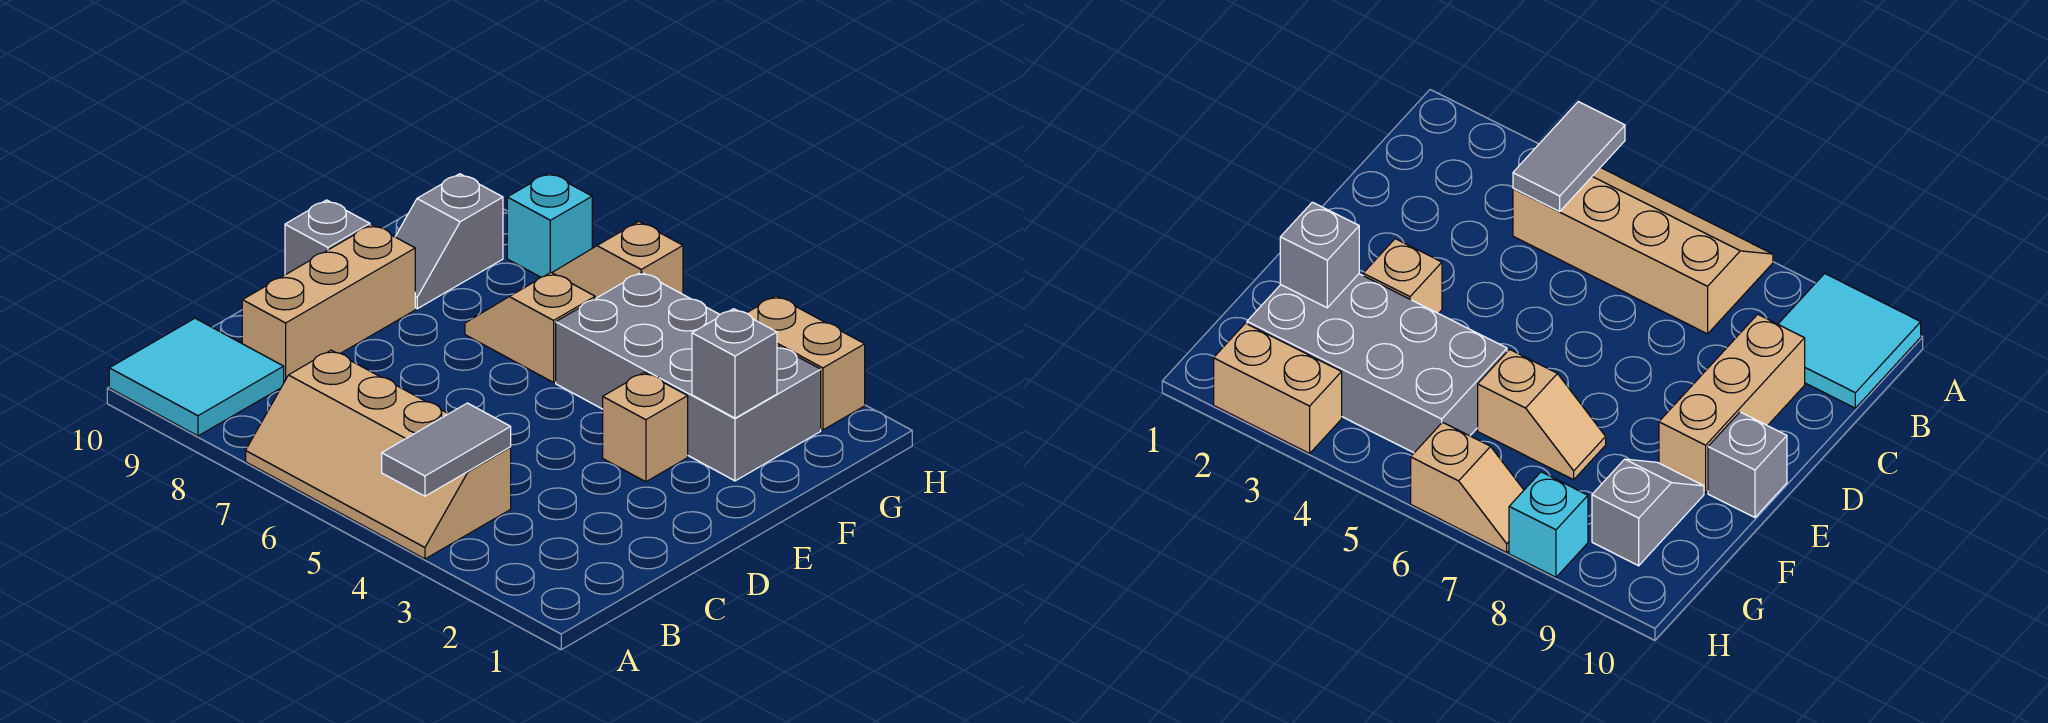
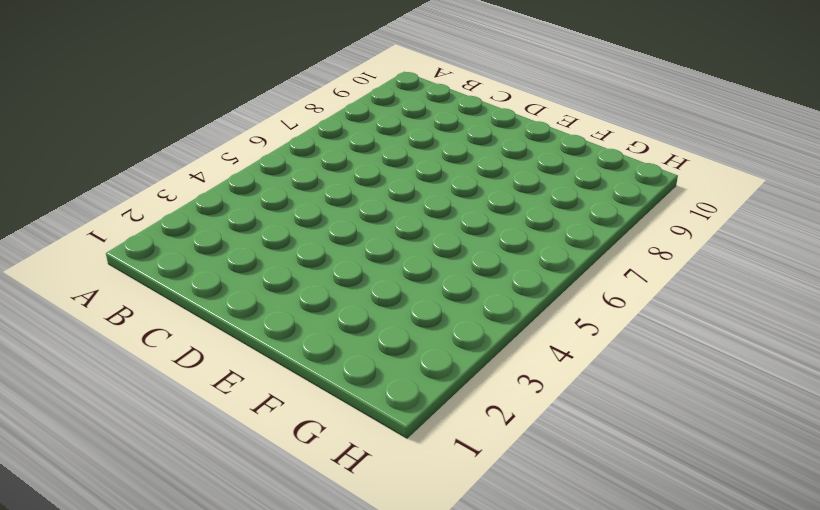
none -> tan 2x4 slope [246,350,511,559]
none -> cyan 2x2 tile [109,318,284,436]
none -> tan 1x3 brick [242,225,415,382]

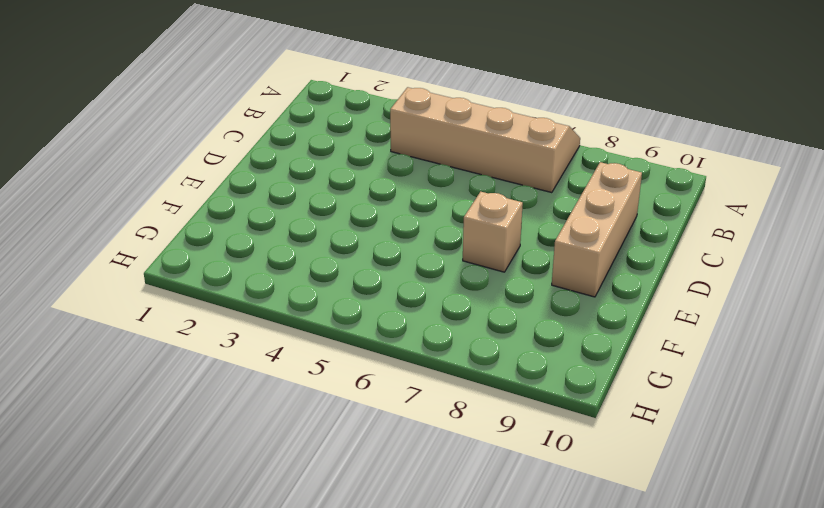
tan 1x1 brick [463,192,523,272] -> tan 1x1 brick moved to [603,372,688,482]
none -> cyan 2x2 tile [109,318,284,436]
none -> grey 1x1 brick [285,200,370,275]
none -> grey 2x4 brick [556,272,821,481]

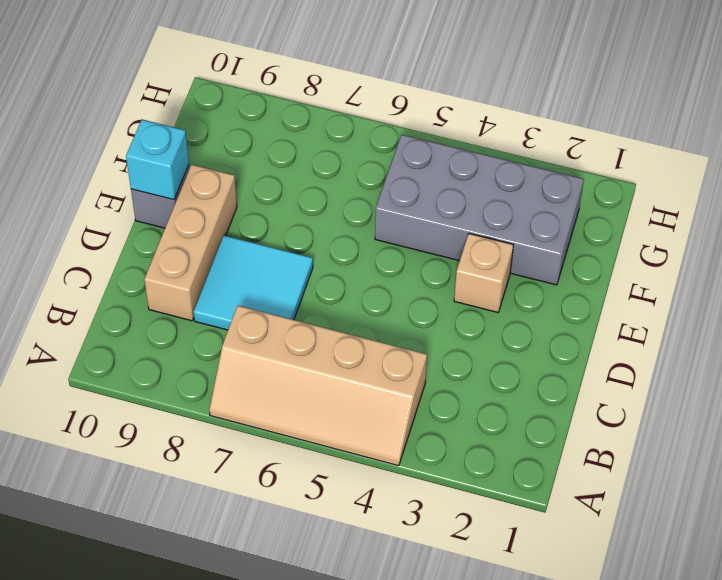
cyan 2x2 tile [194,235,313,330] -> cyan 2x2 tile moved to [109,318,284,436]
cyan 1x1 brick [126,120,189,200] -> cyan 1x1 brick moved to [507,173,592,277]
none -> tan 1x2 slope [465,272,595,382]
none -> grey 1x2 slope [395,174,503,309]
none -> tan 1x2 brick [747,296,865,430]

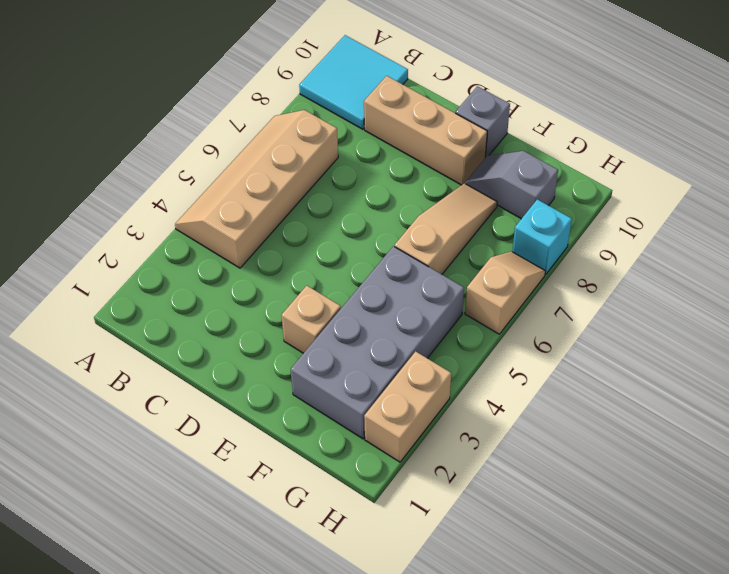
tan 1x3 slope [395,183,497,274] -> tan 1x2 slope [465,272,595,382]
none -> grey 1x2 tile [382,403,511,496]
none -> grey 1x1 brick [692,309,777,418]

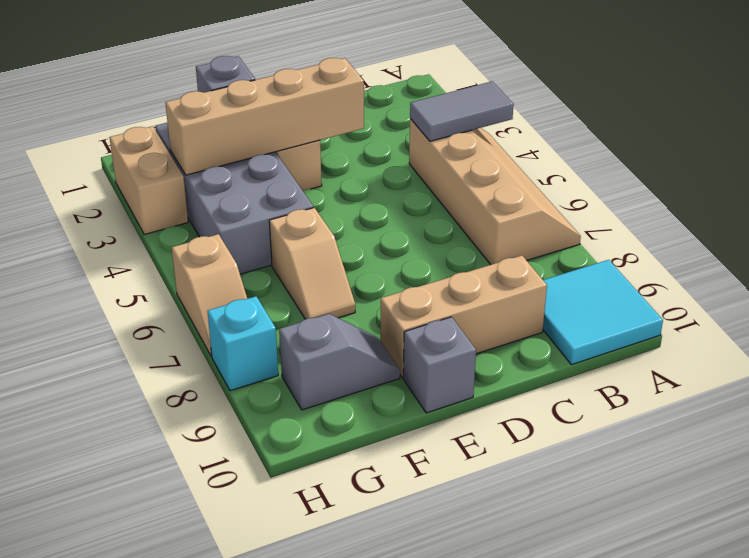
tan 1x4 brick [165,58,364,175] -> none

